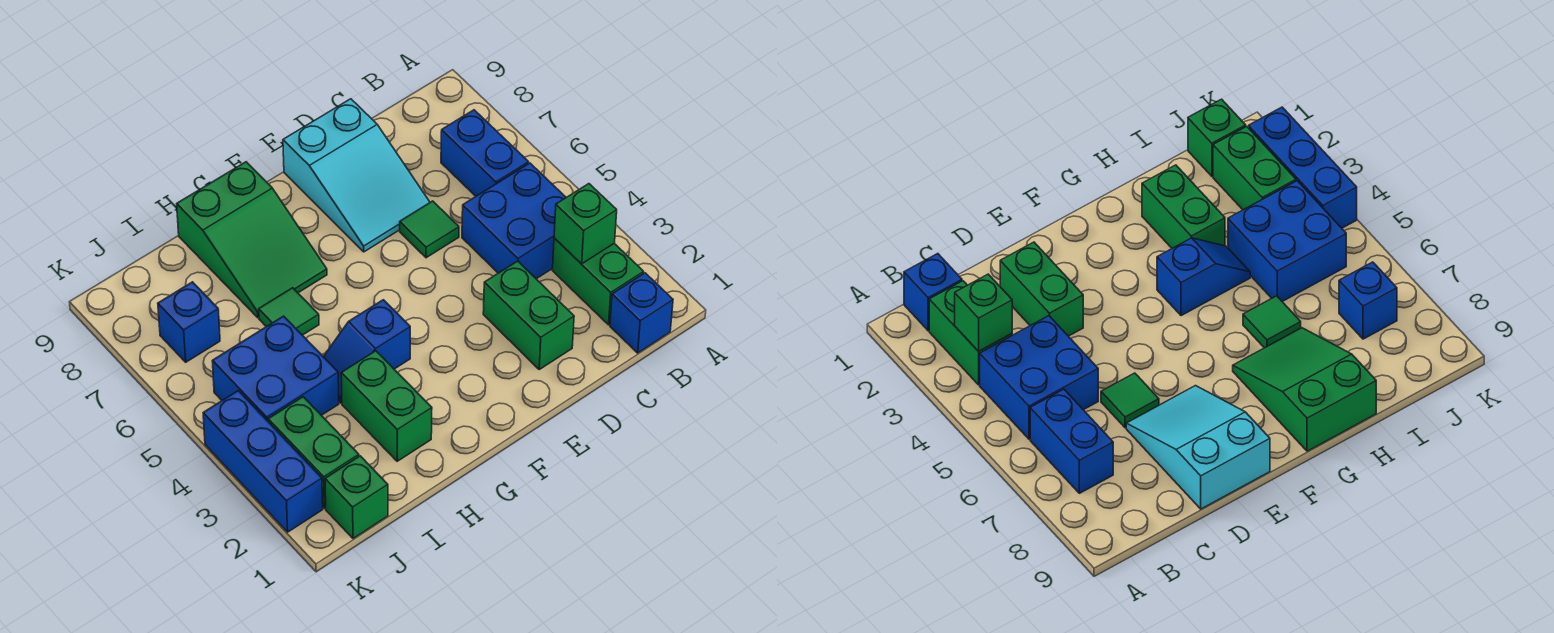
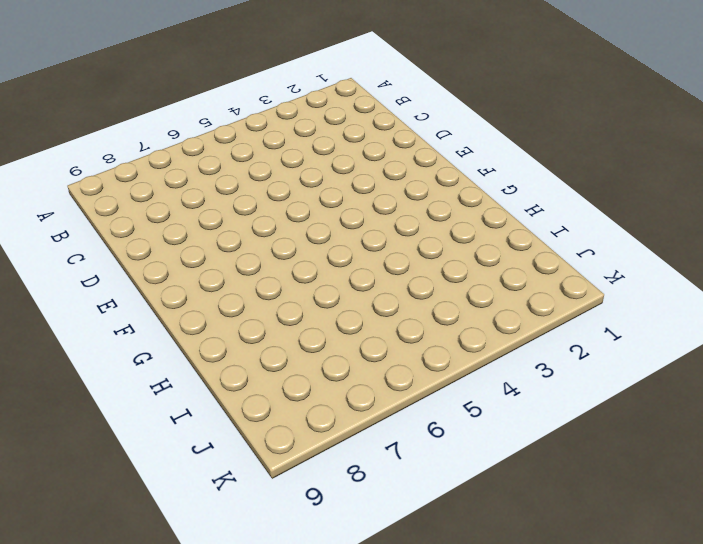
none -> blue 1x1 brick [610,273,673,353]
none -> green 1x2 brick [553,238,644,325]
none -> blue 2x2 brick [462,163,566,279]

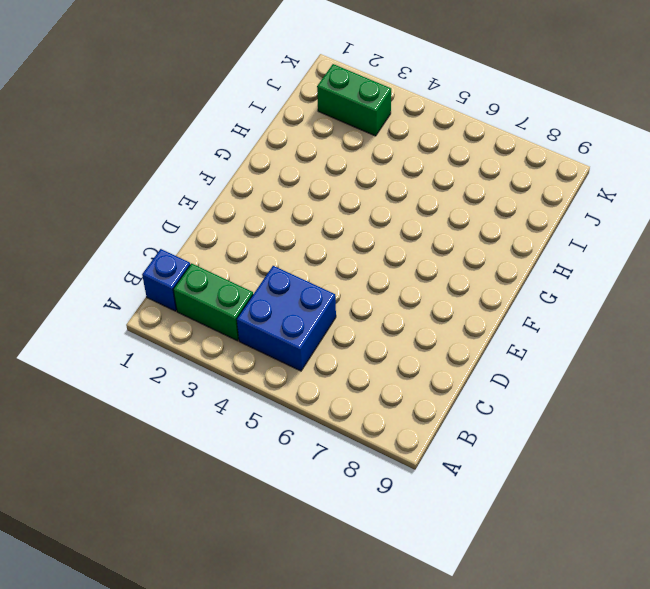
none -> blue 1x2 brick [441,110,529,196]
none -> green 1x2 brick [483,261,574,369]
none -> green 1x1 tile [400,201,459,258]

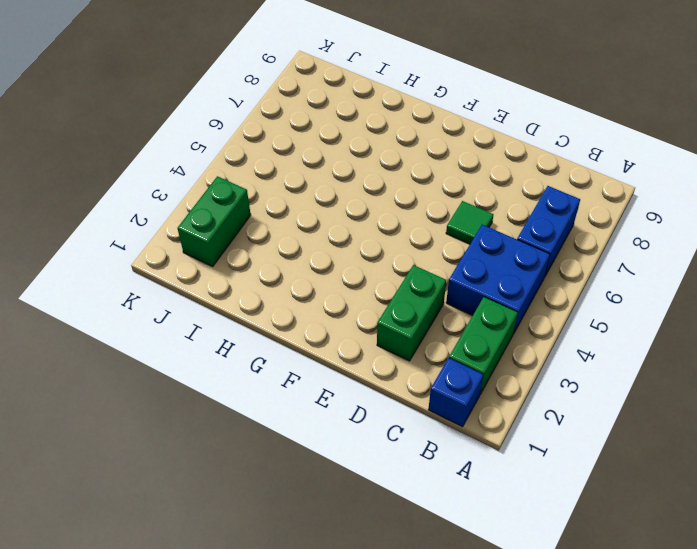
none -> cyan 2x3 slope [283,99,430,252]
none -> blue 1x2 slope [323,300,410,403]
none -> green 2x3 slope [177,162,327,318]

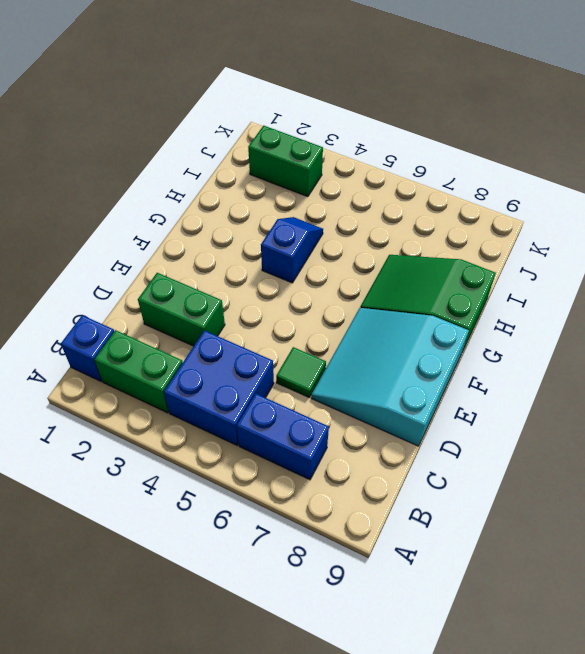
cyan 3x3 slope [311,308,469,446] -> cyan 2x3 slope [283,99,430,252]
none -> green 1x2 brick [341,351,432,461]
none -> green 1x1 tile [259,288,319,335]
none -> blue 2x2 brick [212,316,339,421]

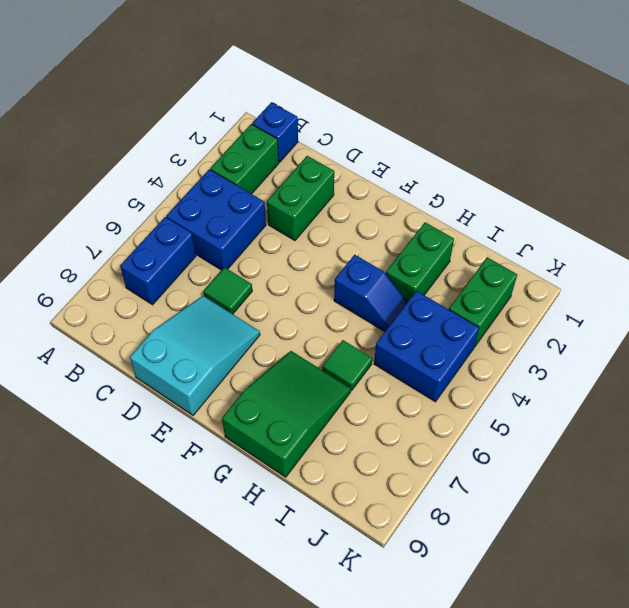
none -> green 1x1 brick [325,456,388,539]
none -> blue 1x1 brick [158,282,220,362]
none -> blue 1x3 brick [203,391,323,532]

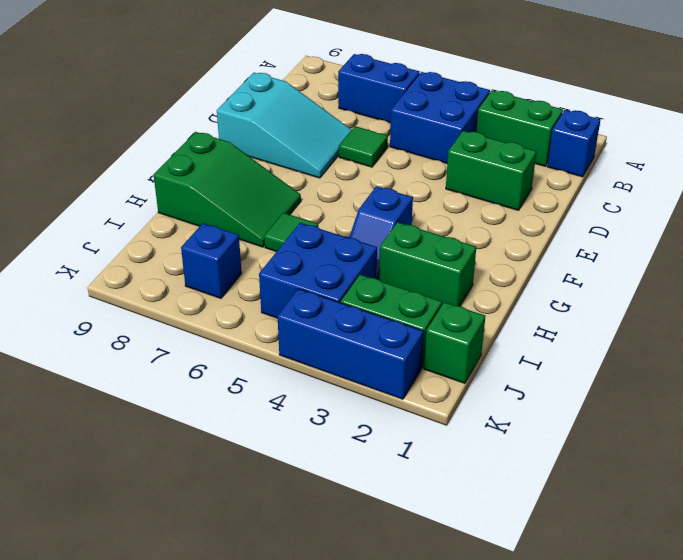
none -> green 1x1 brick [554,184,617,264]

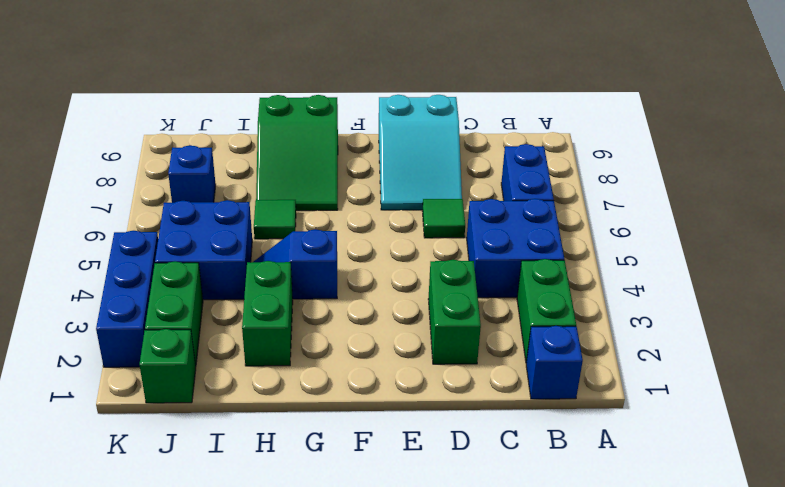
none -> green 1x1 brick [554,184,617,264]

